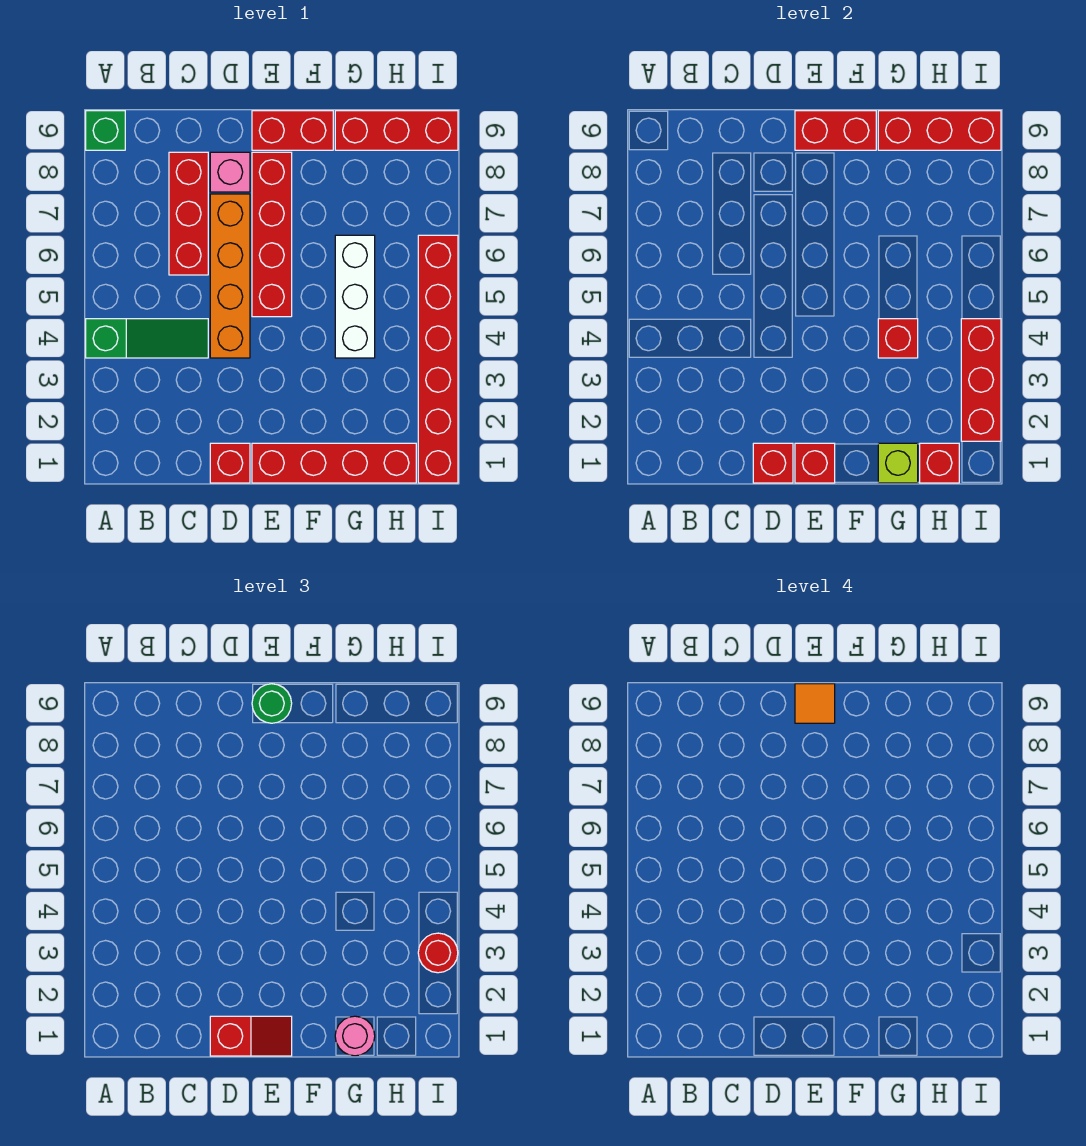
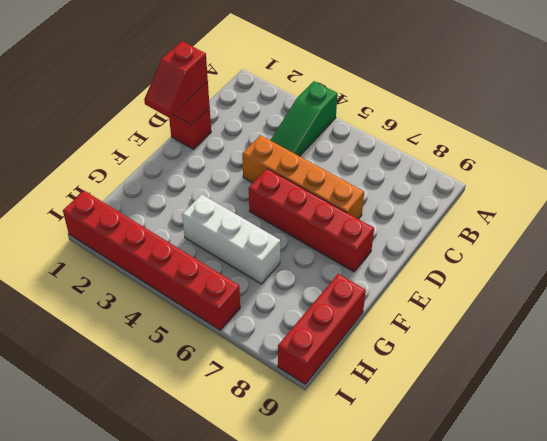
none -> green 1x1 brick [86,111,125,150]
none -> red 1x3 brick [169,152,208,275]
none -> pink 1x1 brick [210,152,250,192]

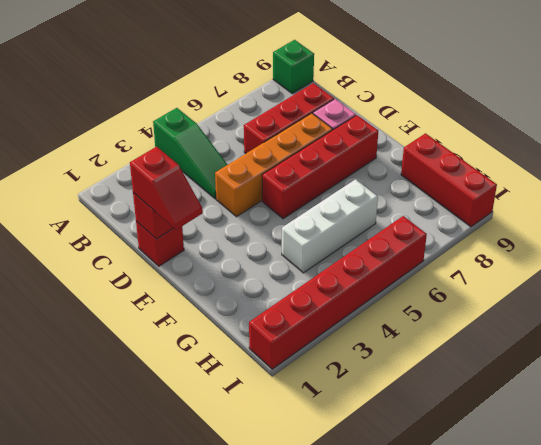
none -> red 1x4 brick [252,443,416,483]
none -> red 1x2 brick [252,111,333,150]
none -> red 1x1 brick [795,443,835,483]

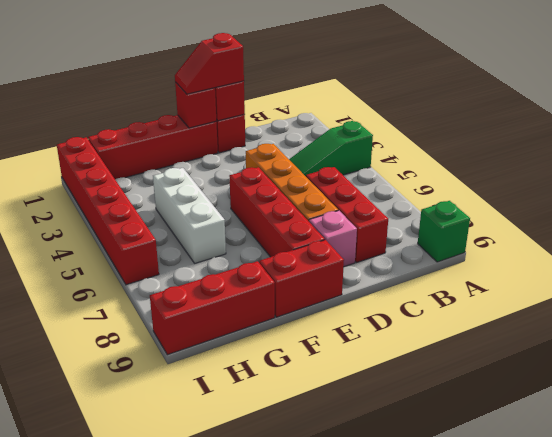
none -> red 1x2 brick [795,111,876,150]
none -> lime 1x1 brick [878,443,918,483]
none -> red 1x1 brick [878,319,918,358]

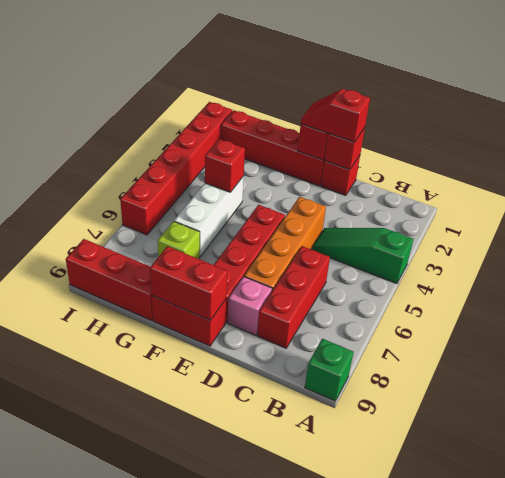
lime 1x1 brick [158,221,200,259] -> lime 1x1 brick moved to [878,443,918,483]
none -> red 1x3 brick [878,111,1001,150]
none -> red 1x1 brick [920,443,959,483]
none -> red 1x3 brick [961,319,1001,441]

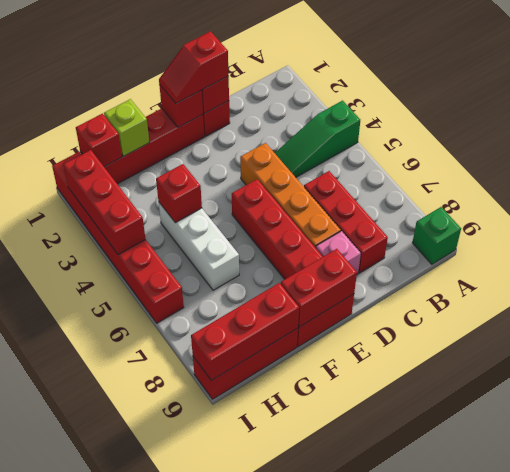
none -> green 1x1 round brick [252,684,292,723]
none -> pink 1x1 round brick [335,1016,375,1056]
none -> red 1x1 round brick [418,933,458,973]

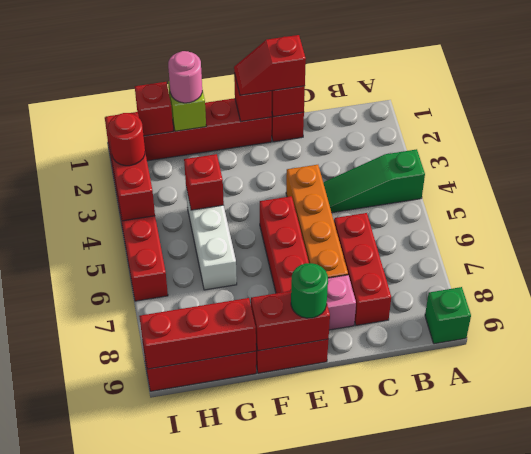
none -> orange 1x1 tile [795,684,835,723]

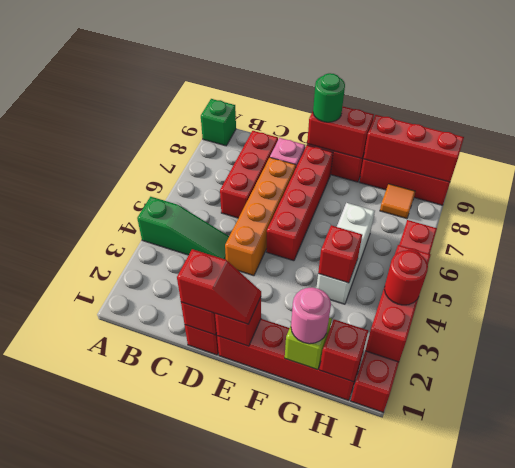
orange 1x1 tile [380,184,415,219] -> orange 1x1 tile moved to [795,684,835,723]

